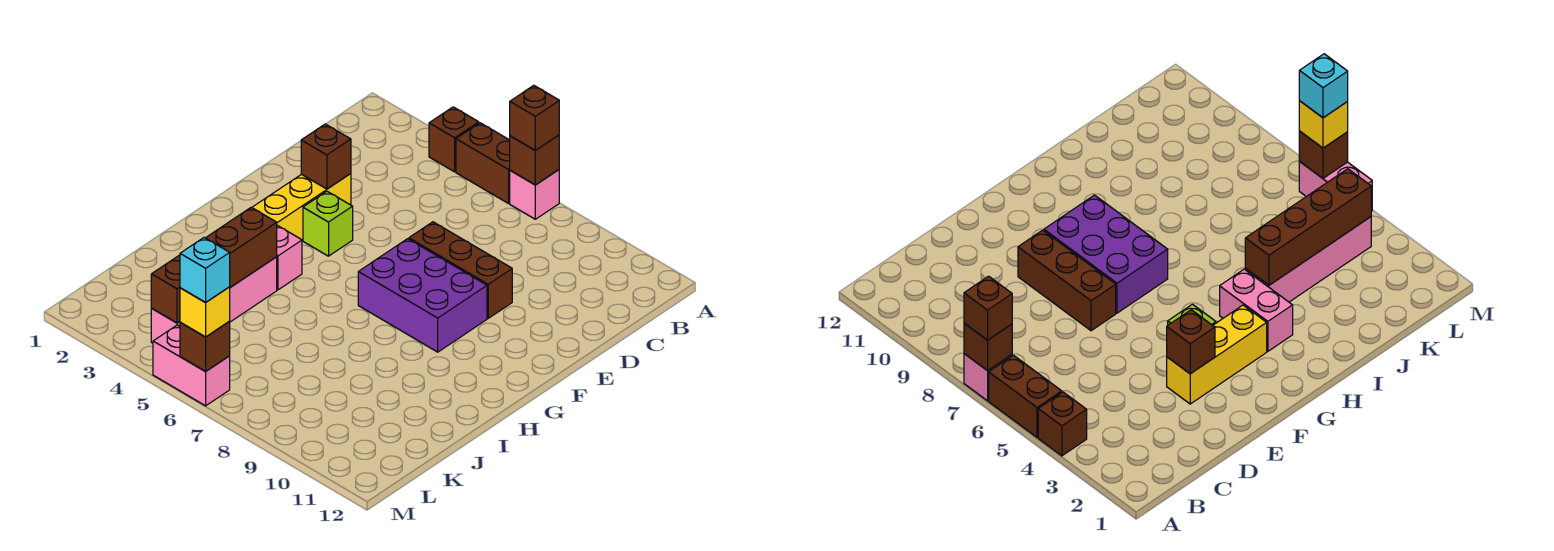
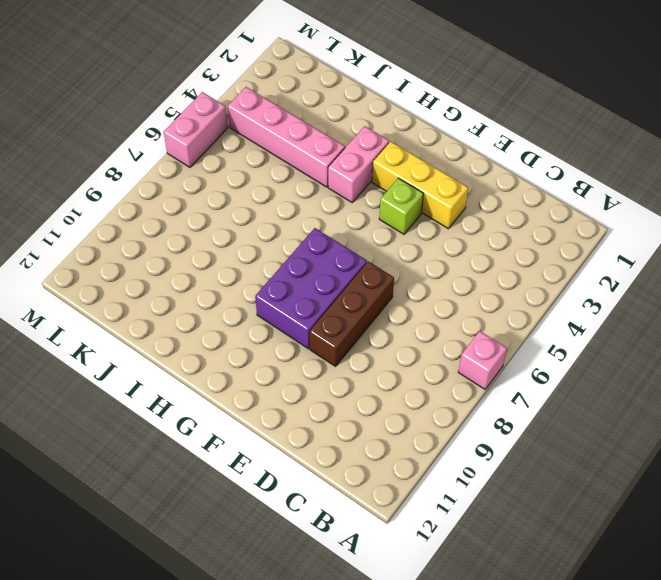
none -> brown 1x1 brick [429,107,479,172]
none -> brown 1x2 brick [456,123,510,204]
none -> brown 1x1 brick [510,135,559,185]

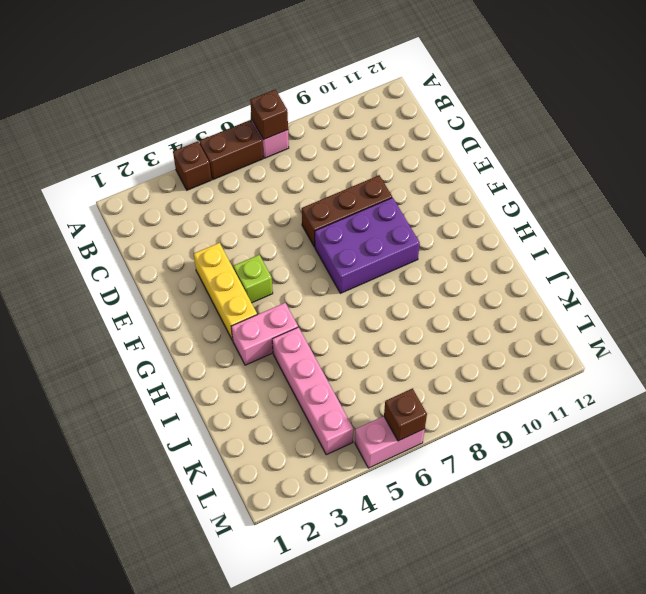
none -> brown 1x1 brick [301,124,351,189]
none -> brown 1x4 brick [151,207,277,323]
none -> brown 1x1 brick [510,85,559,150]

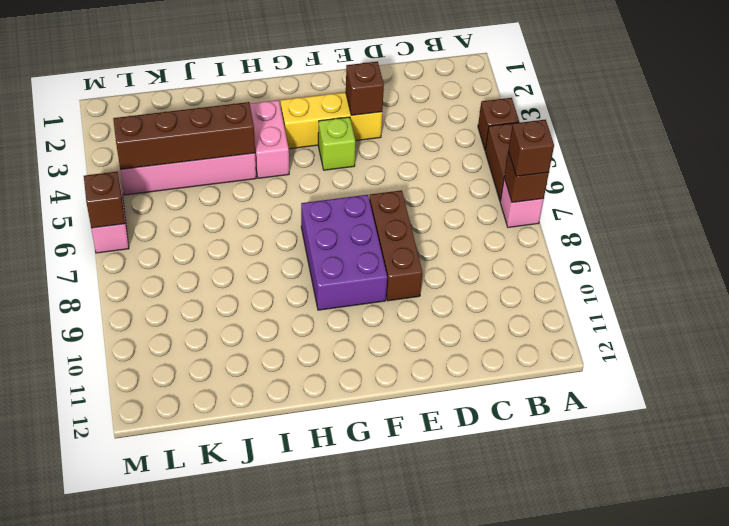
none -> yellow 1x1 brick [180,287,230,337]
none -> cyan 1x1 brick [180,238,230,303]

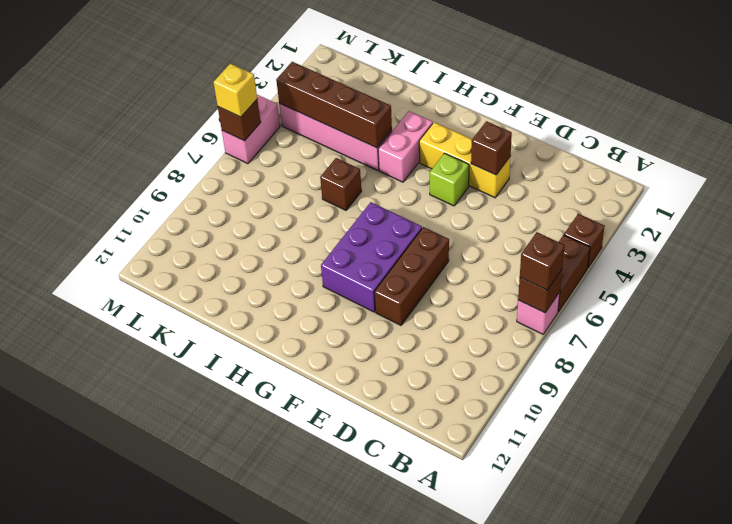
brown 1x1 brick [320,158,362,210] -> none
none -> cyan 1x1 brick [180,238,230,303]

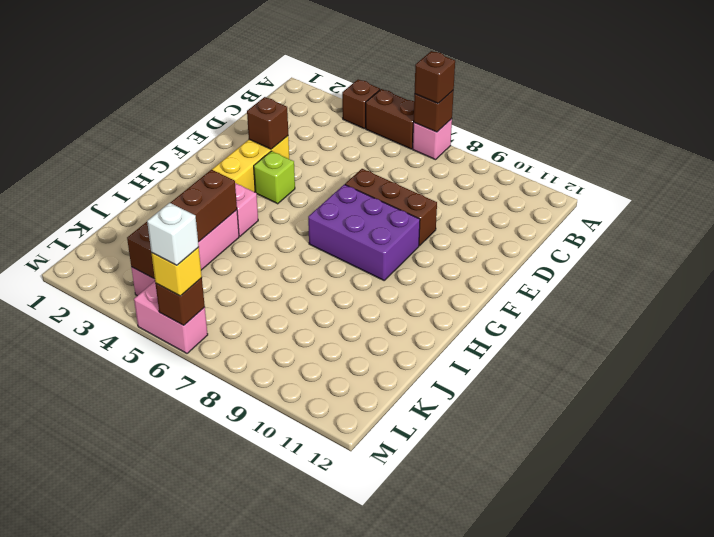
white 1x1 brick [147,203,199,265] -> cyan 1x1 brick [180,238,230,303]

